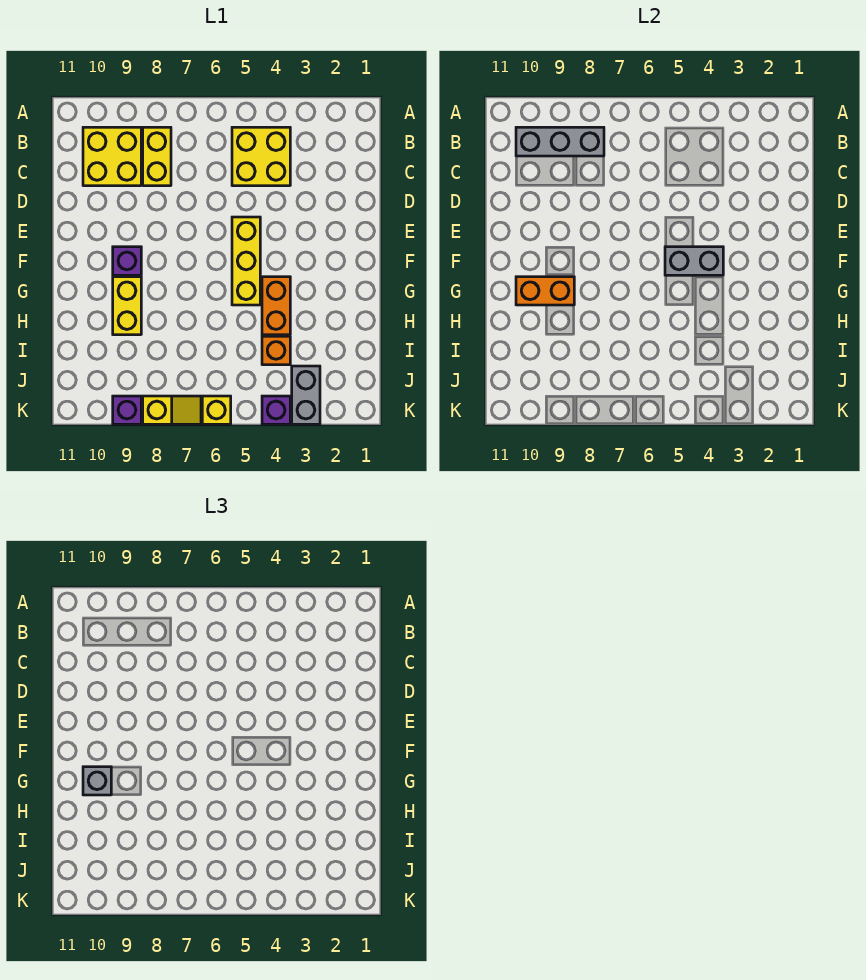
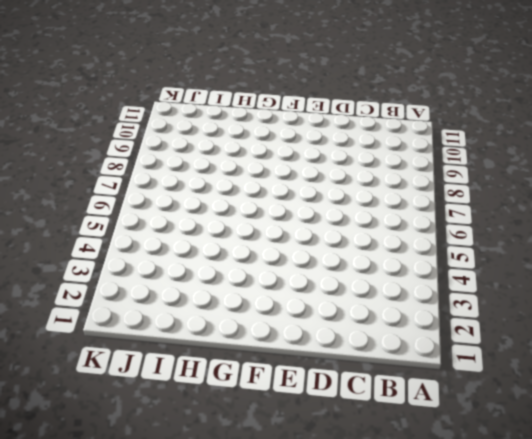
none -> yellow 2x2 brick [232,127,290,186]
none -> yellow 1x2 brick [143,127,171,186]
none -> yellow 2x2 brick [83,127,141,186]

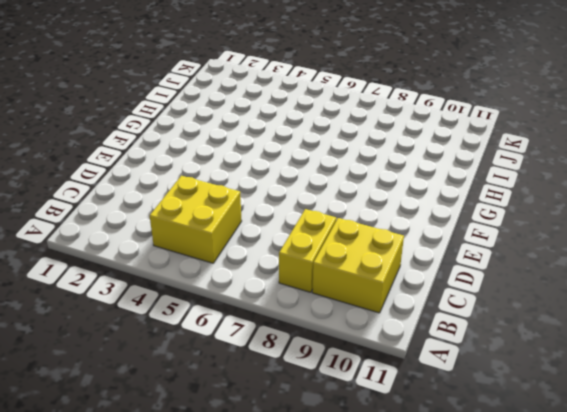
none -> yellow 1x3 brick [232,217,260,305]
none -> purple 1x1 brick [113,247,141,275]
none -> orange 1x2 brick [262,277,290,335]

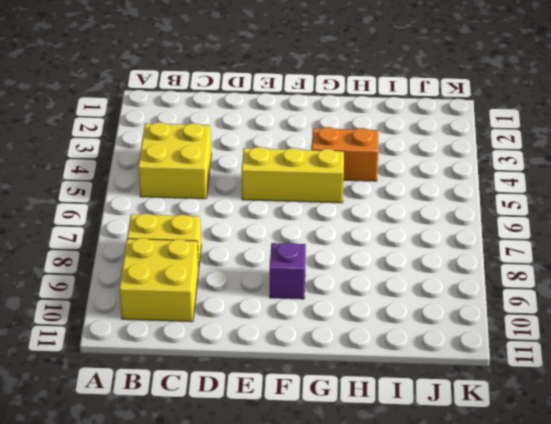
none -> yellow 1x2 brick [113,277,141,335]
none -> orange 1x1 brick [262,336,290,365]
none -> grey 1x2 brick [292,366,320,424]

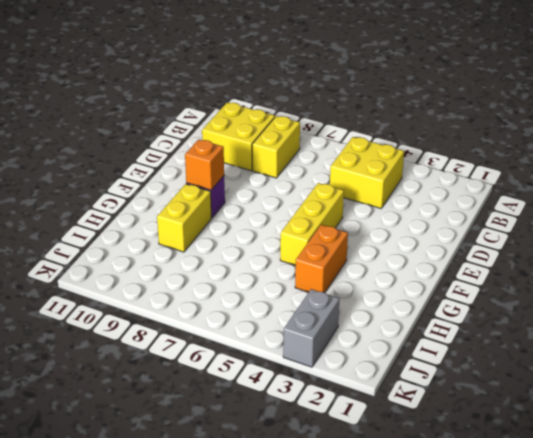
orange 1x1 brick [185,139,224,190] -> orange 1x1 brick moved to [262,336,290,365]
none -> purple 1x1 brick [262,396,290,424]
none -> yellow 1x1 brick [202,396,231,424]
none -> yellow 1x2 slope [143,396,201,424]

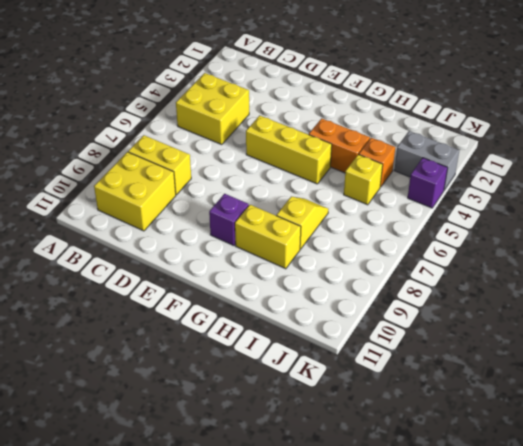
yellow 1x2 slope [276,197,329,249] -> yellow 1x2 slope moved to [143,396,201,424]
yellow 1x1 brick [344,154,383,205] -> yellow 1x1 brick moved to [202,396,231,424]
none -> purple 1x1 brick [113,396,141,424]
none -> grey 1x3 brick [516,127,604,156]
none -> grey 1x2 brick [665,247,723,275]

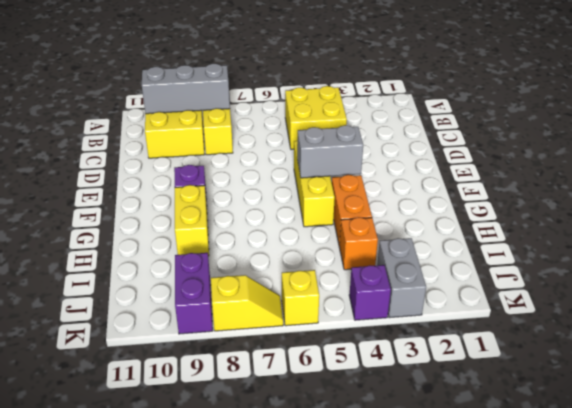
purple 1x2 brick [175,253,213,334] -> purple 1x1 brick [113,396,141,424]
none -> orange 1x2 brick [516,277,574,305]
none -> grey 1x1 brick [83,767,111,795]

